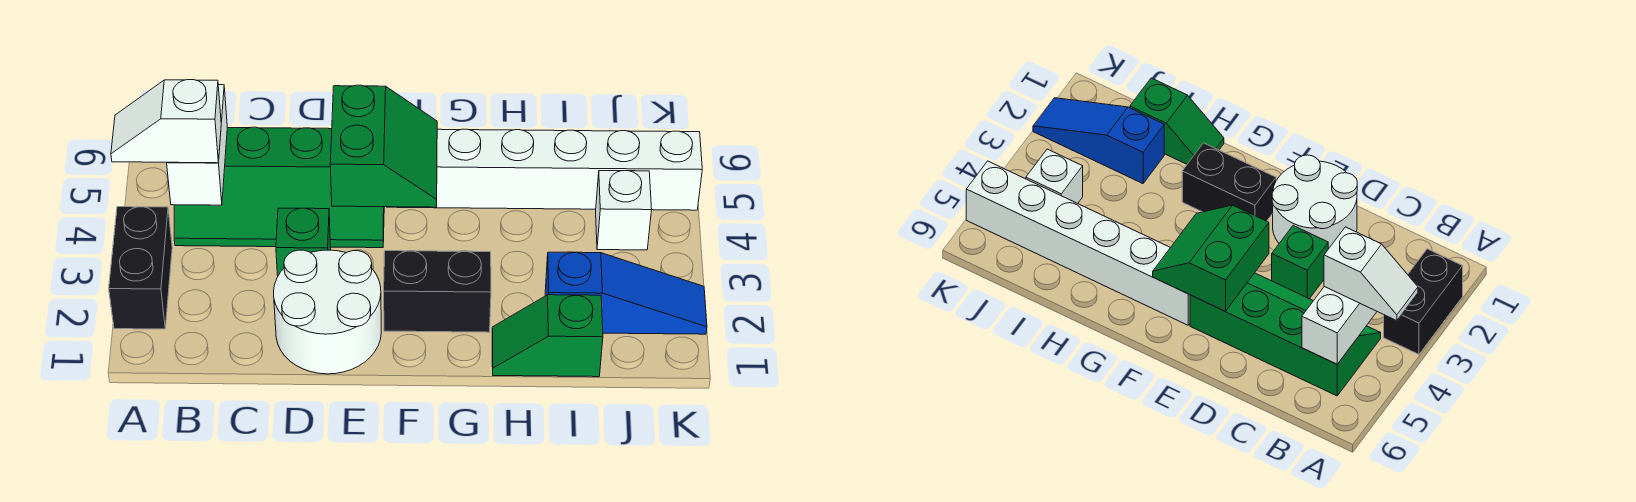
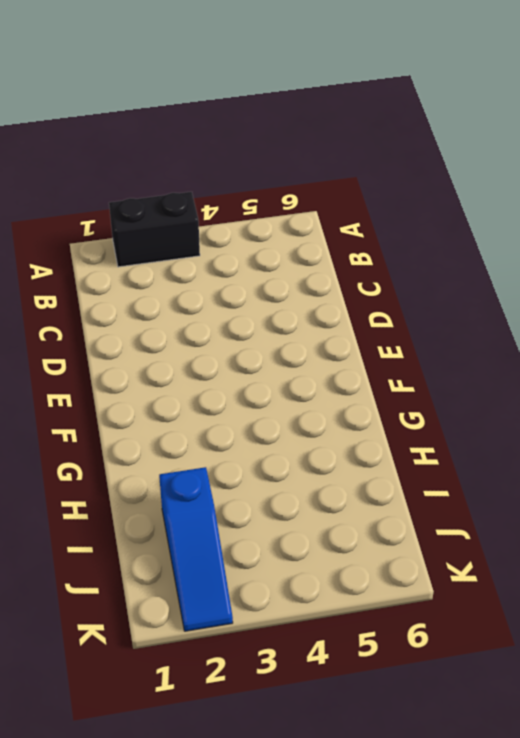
none -> green 2x4 slope [174,127,384,248]
none -> white 2x2 round brick [274,250,381,374]
none -> green 1x1 brick [276,208,331,275]

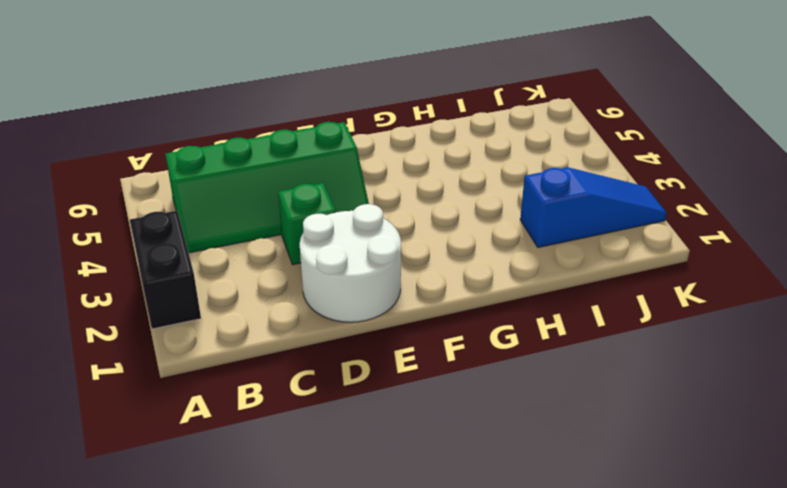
none -> black 1x2 brick [384,251,491,332]
none -> white 1x6 brick [397,129,702,210]
none -> green 1x2 slope [492,295,603,377]

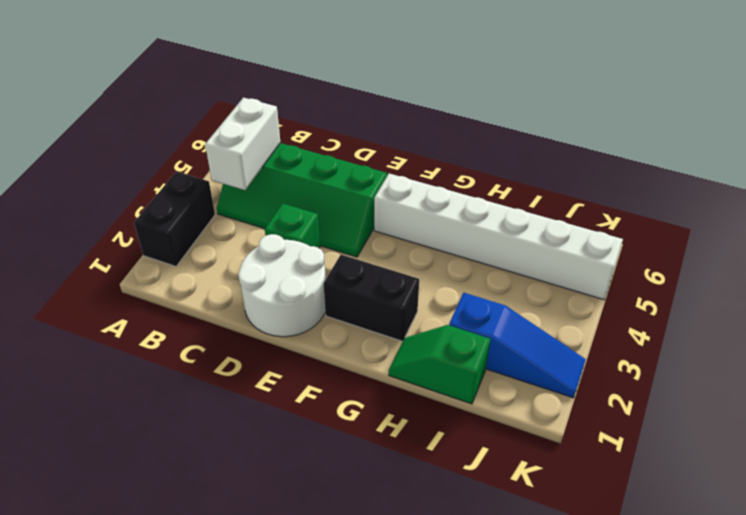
none -> white 1x1 brick [596,171,652,250]
none -> green 2x2 slope [330,85,437,207]
none -> white 1x2 slope [111,80,221,163]

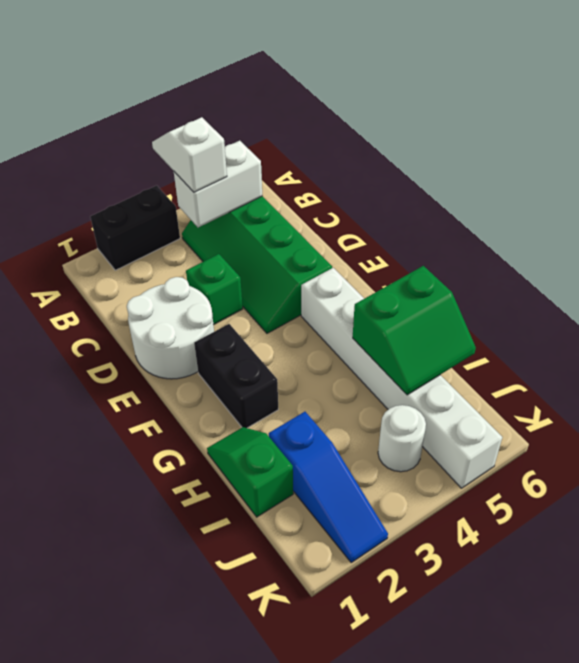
green 2x2 slope [353,266,476,395] -> green 2x2 slope moved to [330,85,437,207]
white 1x1 round brick [378,405,426,472] -> white 1x1 brick [596,171,652,250]

